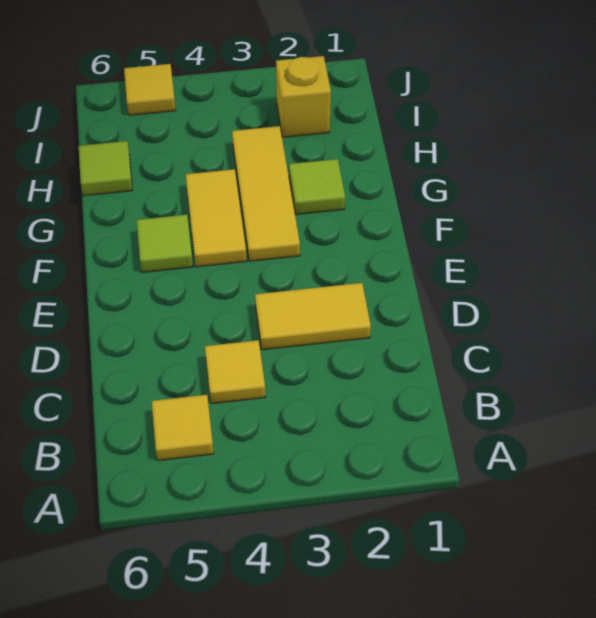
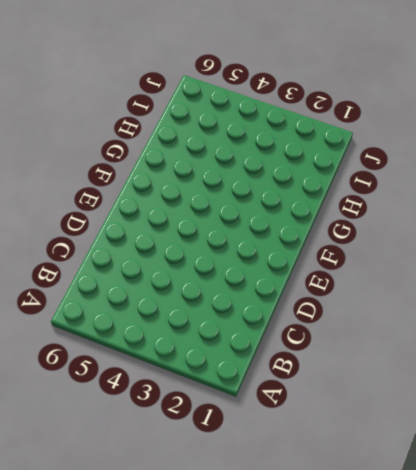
none -> yellow 1x1 tile [152,395,214,460]
none -> yellow 1x1 tile [205,340,265,404]

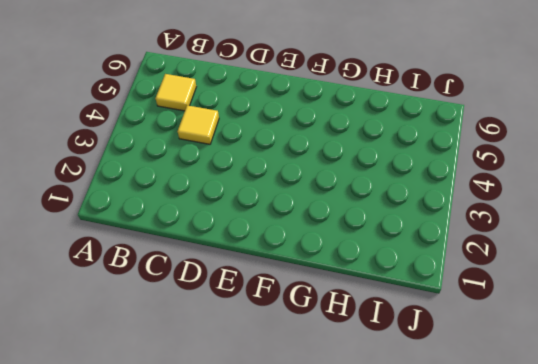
none -> yellow 1x2 tile [255,283,371,350]
none -> yellow 1x3 tile [232,126,300,261]

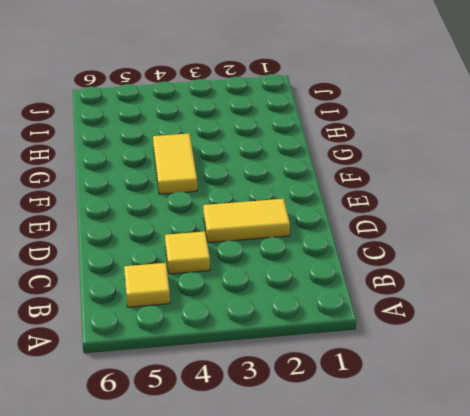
none -> yellow 1x3 tile [232,126,300,261]
none -> lime 1x1 tile [137,215,193,273]

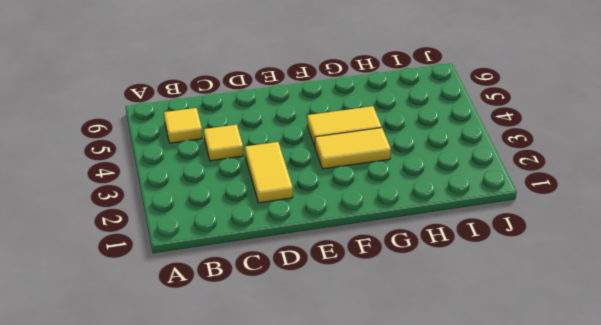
yellow 1x2 tile [315,128,391,169] -> yellow 1x3 tile [232,126,300,261]
none -> lime 1x1 tile [137,215,193,273]
none -> lime 1x1 tile [289,159,345,215]

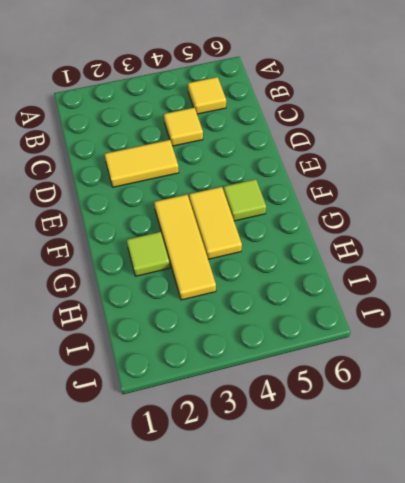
none -> lime 1x1 tile [79,141,132,196]
none -> yellow 1x1 brick [276,56,331,137]

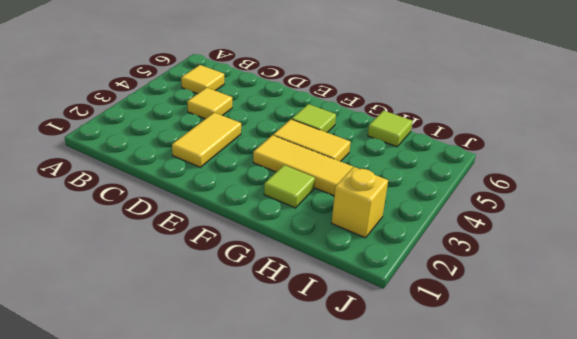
none -> yellow 1x1 tile [124,64,176,115]

